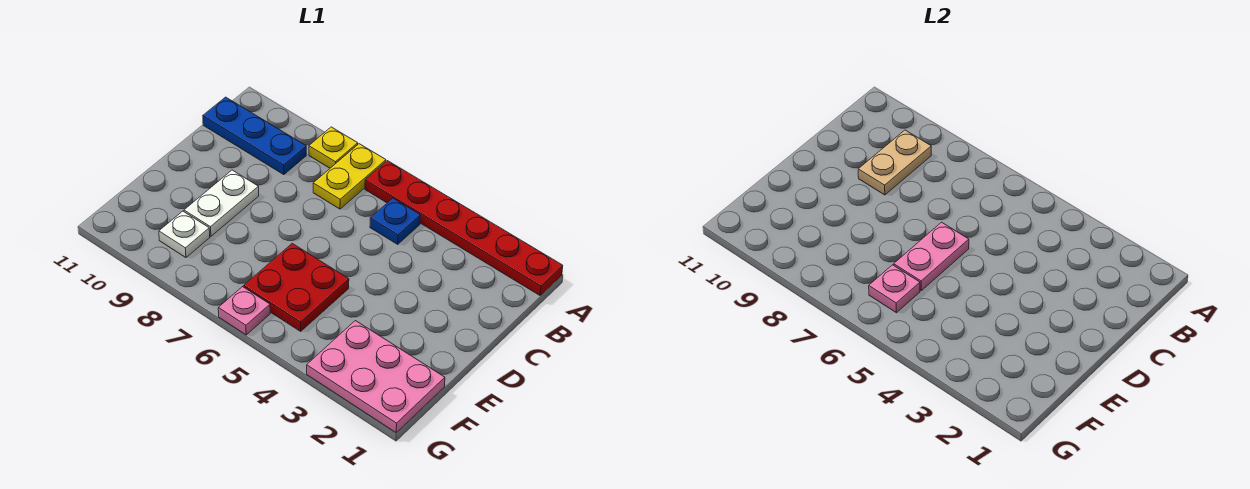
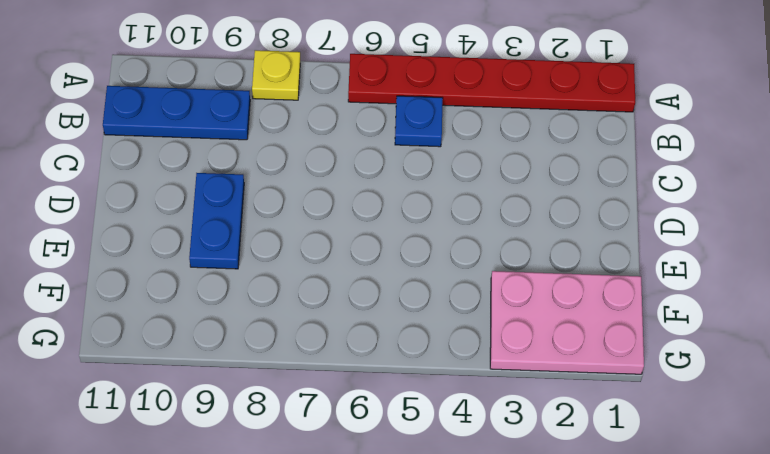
blue 1x2 plate [189,173,244,269] -> white 1x2 plate [184,170,259,236]
none -> yellow 1x2 plate [313,144,386,209]
none -> red 2x2 plate [244,243,349,331]
none -> white 1x1 plate [159,211,210,258]

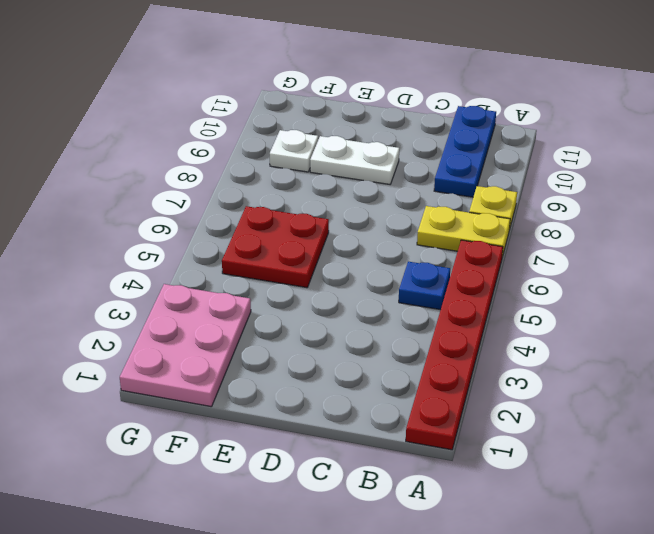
none -> pink 1x1 plate [218,287,270,335]
none -> tan 1x2 plate [858,130,931,195]
none -> pink 1x2 plate [894,222,969,290]

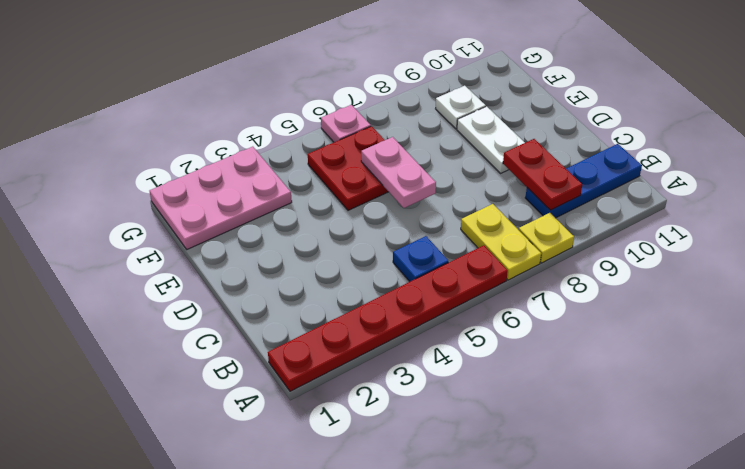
red 1x2 plate [503,139,582,210] -> tan 1x2 plate [858,130,931,195]
none -> pink 1x1 plate [869,265,920,313]

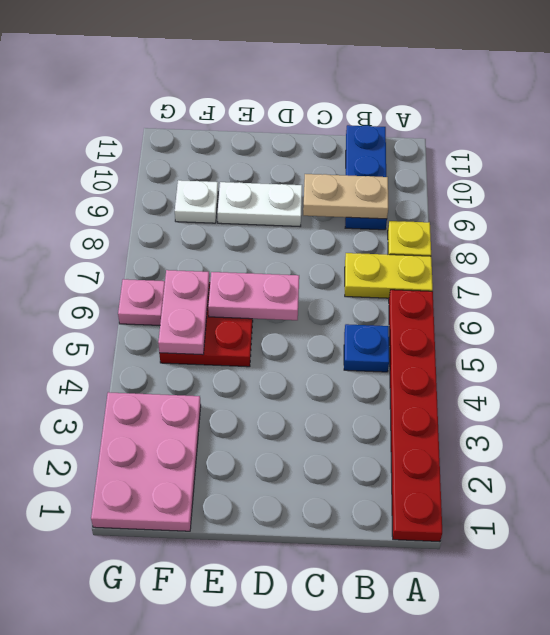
pink 1x2 plate [158,270,210,355] -> pink 1x1 plate [869,265,920,313]

